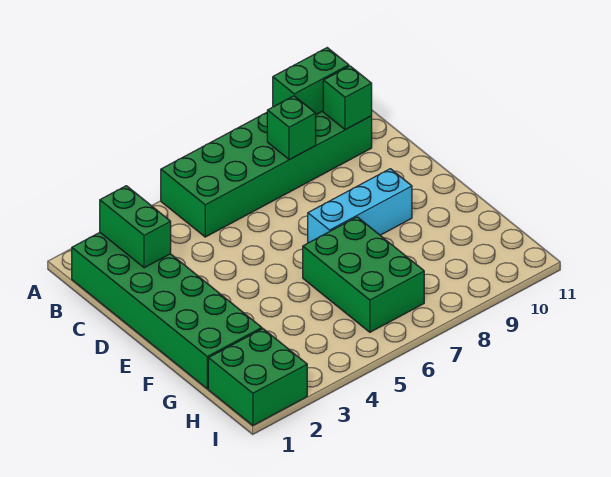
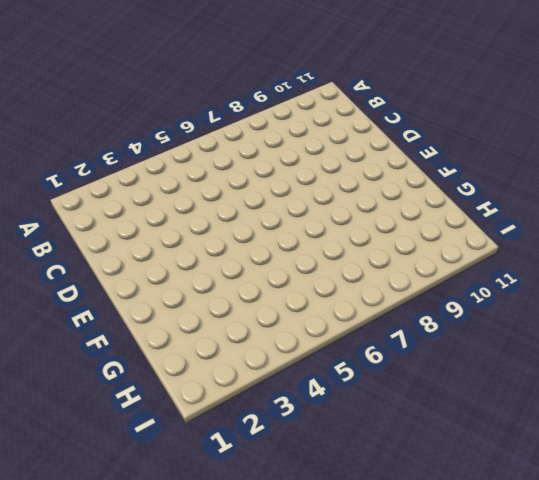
none -> green 2x6 brick [161,111,372,237]
none -> green 2x6 brick [72,233,262,389]

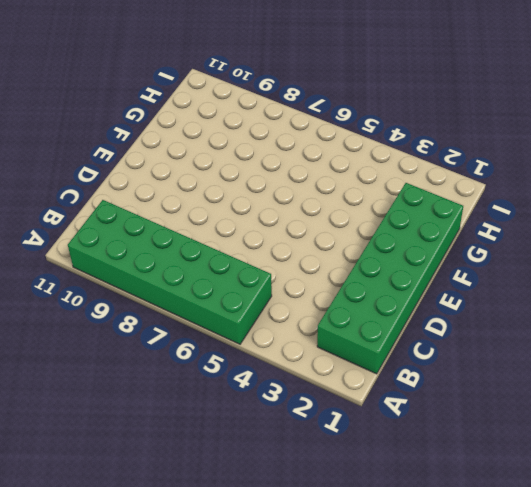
none -> cyan 1x3 brick [308,169,412,243]
none -> green 2x3 brick [303,217,424,332]

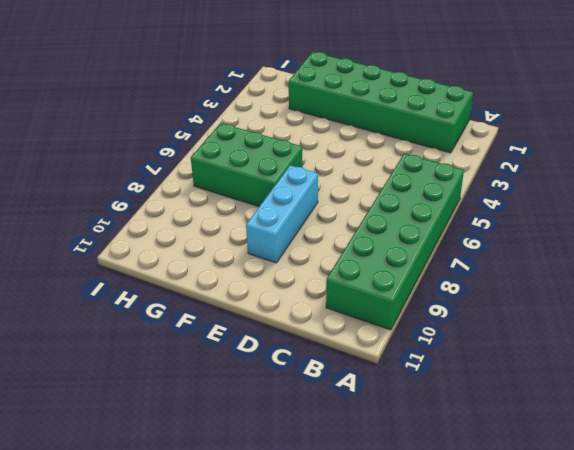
none -> green 2x2 brick [208,329,307,426]
none -> green 1x2 brick [273,48,349,115]

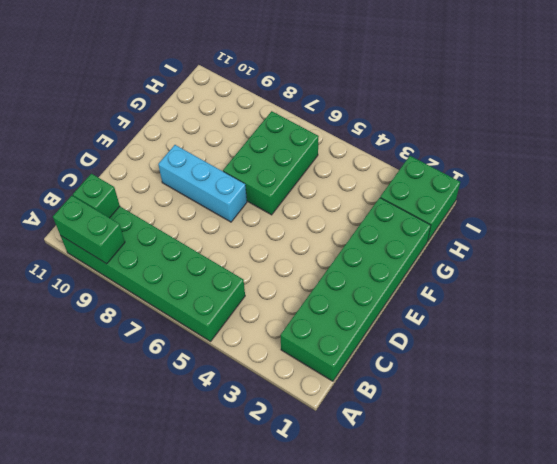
none -> green 1x2 brick [100,186,171,268]
none -> green 1x1 brick [267,96,316,160]

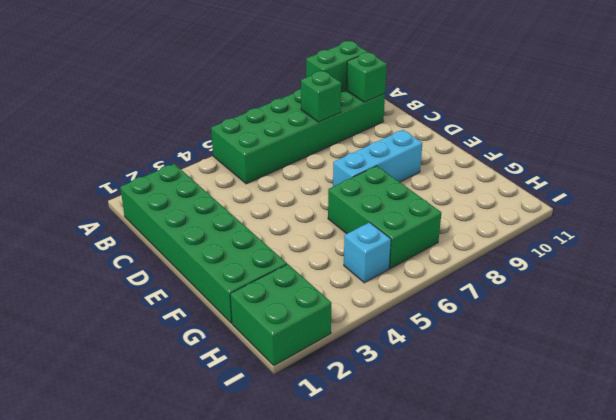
cyan 1x1 brick [344,222,391,283] -> none
none -> green 1x2 brick [100,186,171,268]

